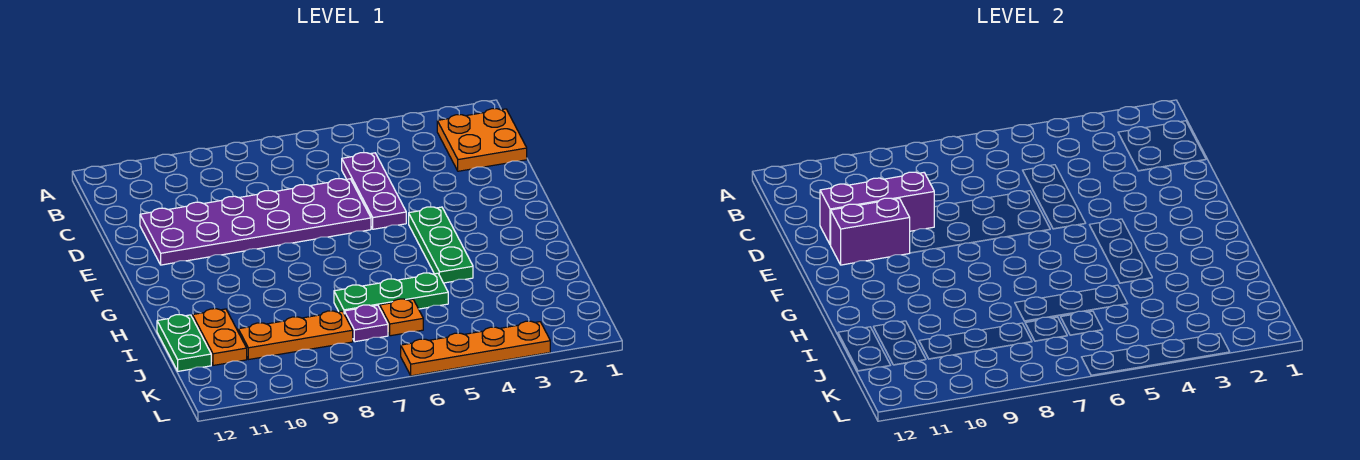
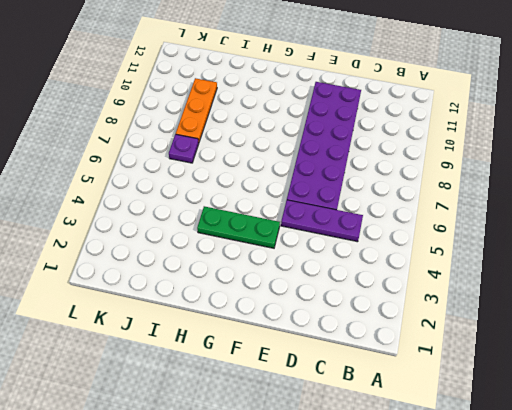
none -> orange 2x2 plate [437,109,527,171]
none -> green 1x3 plate [334,273,448,313]
none -> orange 1x2 plate [192,309,247,365]

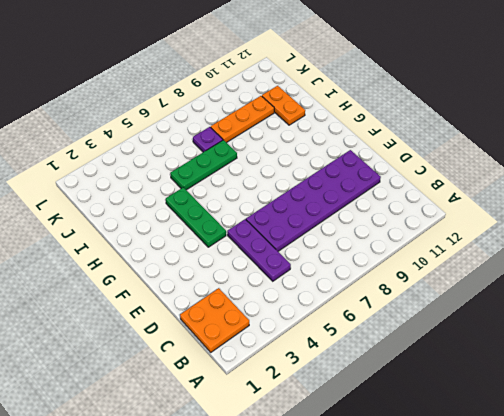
none -> green 1x2 plate [157,315,211,371]
none -> orange 1x1 plate [380,299,423,336]
none -> orange 1x4 plate [401,321,550,376]

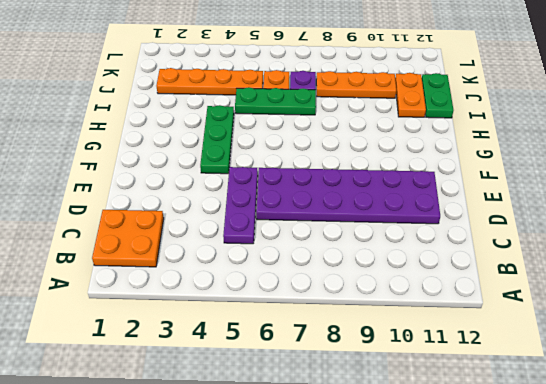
orange 1x4 plate [157,68,263,95] -> orange 1x4 plate moved to [401,321,550,376]
none -> purple 1x3 brick [820,172,934,245]
none -> purple 1x2 brick [831,198,910,265]

